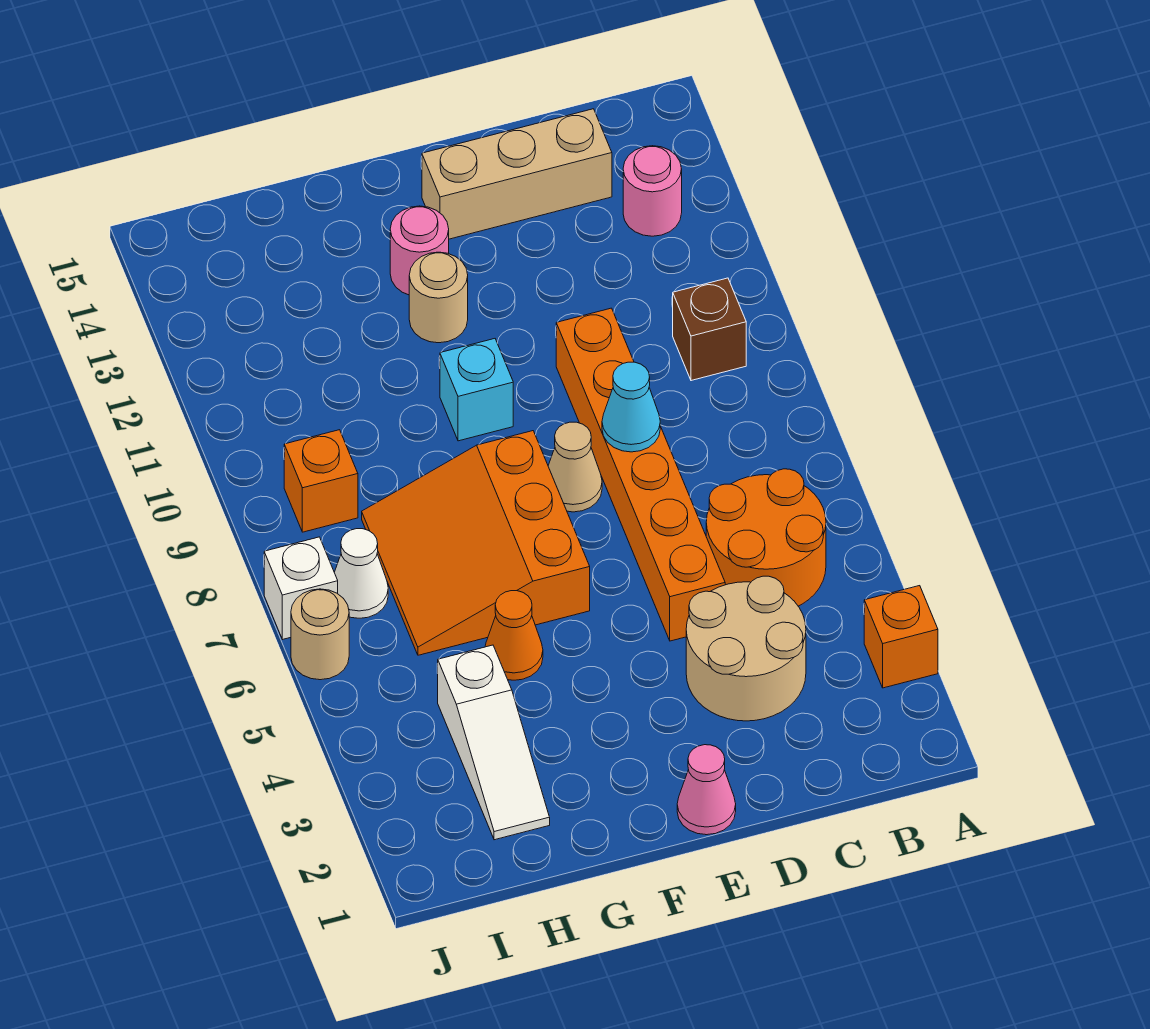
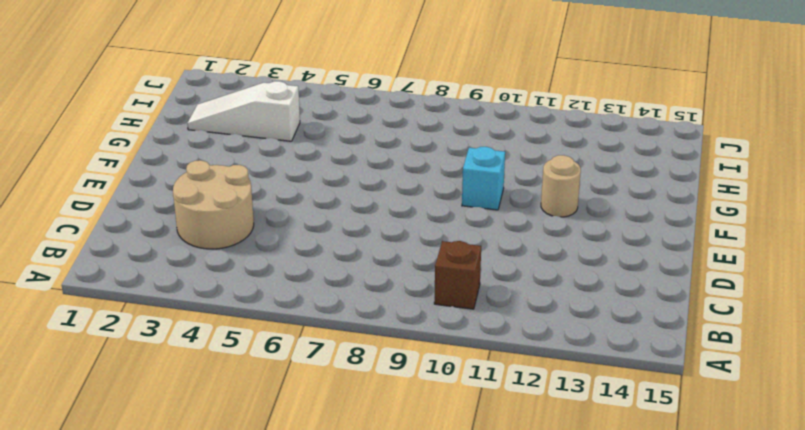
none -> orange 1x1 brick [864,586,938,688]
none -> orange 2x2 round brick [706,469,826,606]
none -> pink 1x1 round brick [623,146,682,236]

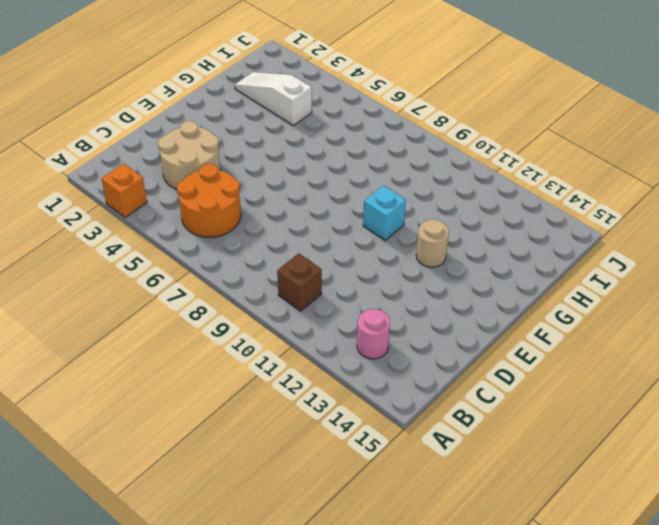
none -> tan 1x3 brick [422,109,612,239]
none -> orange 1x6 brick [556,308,725,641]
none -> pink 1x1 cone [677,745,736,835]

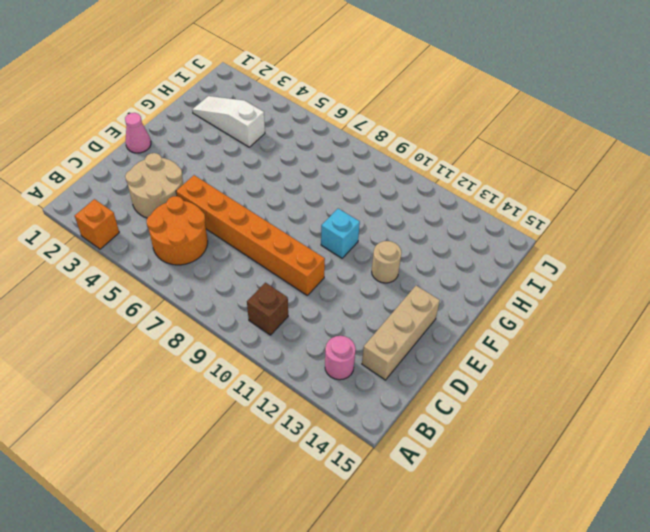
none -> tan 1x1 cone [548,422,602,512]
none -> orange 3x3 slope [362,431,590,655]
none -> pink 1x1 round brick [390,206,449,295]

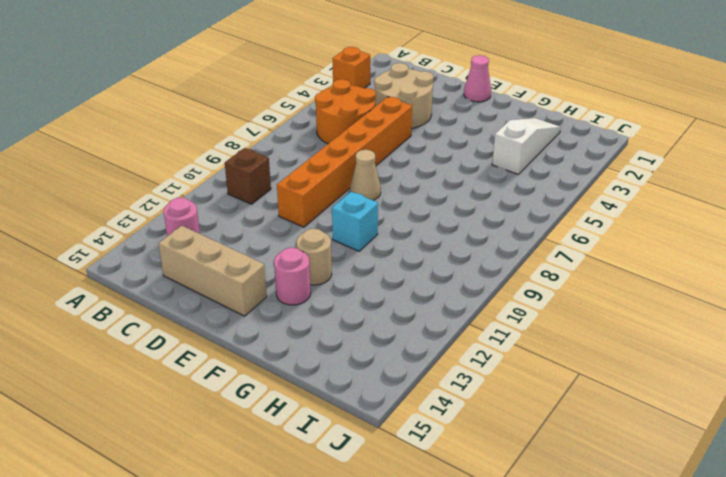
none -> orange 3x3 slope [362,431,590,655]
none -> orange 1x1 cone [485,591,543,680]
none -> white 1x1 cone [334,529,388,618]

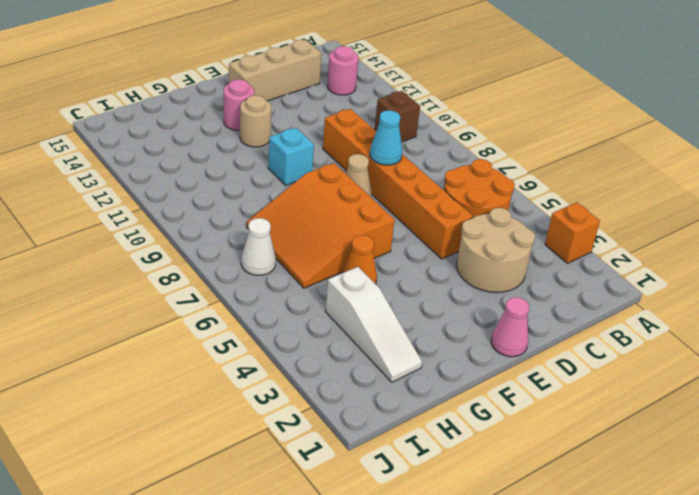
none -> orange 1x1 brick [284,430,358,532]
none -> tan 1x1 round brick [291,589,349,680]
none -> white 1x1 brick [264,537,338,640]

